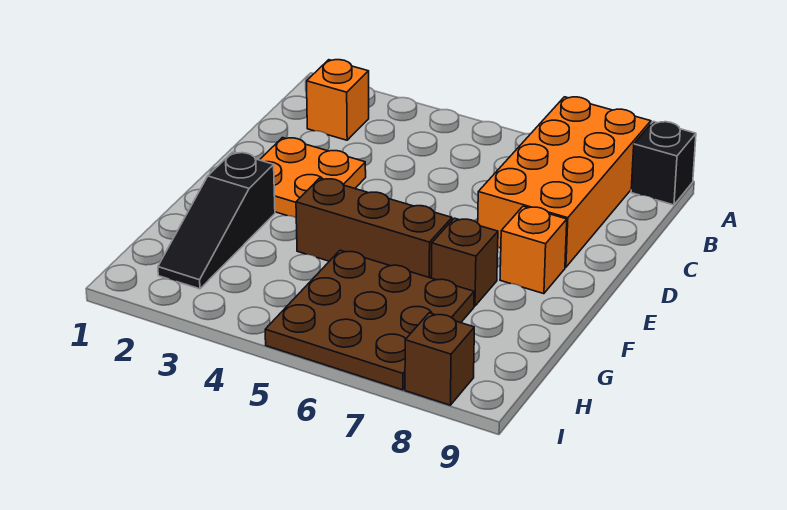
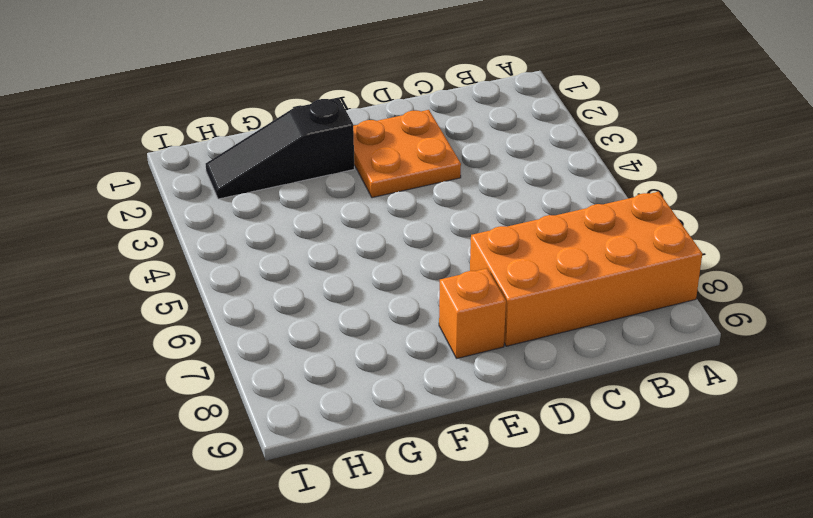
none -> black 1x1 brick [631,121,696,205]
none -> orange 1x1 brick [307,60,369,140]

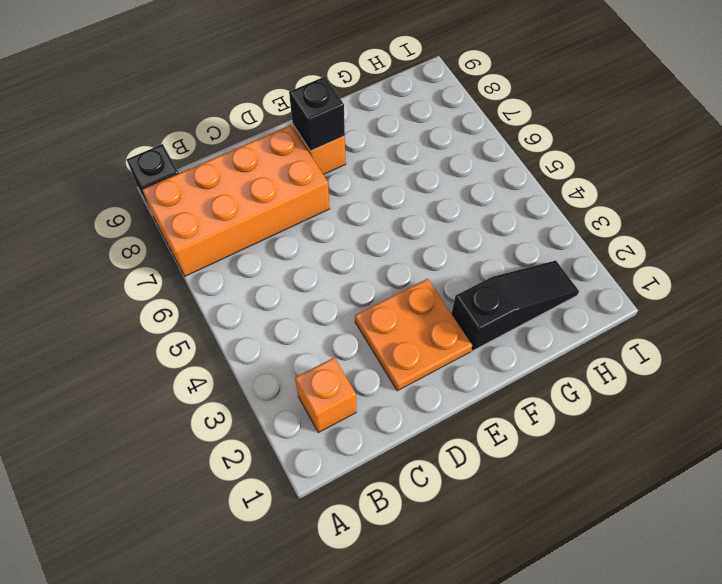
black 1x1 brick [289,77,345,151] -> none
none -> brown 1x3 brick [296,178,452,278]
none -> brown 1x1 brick [431,218,498,306]

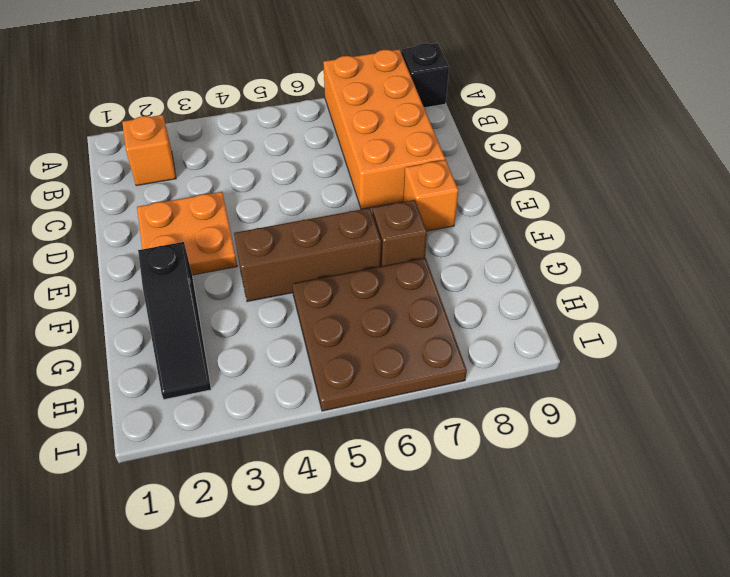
none -> brown 1x1 brick [405,313,474,405]

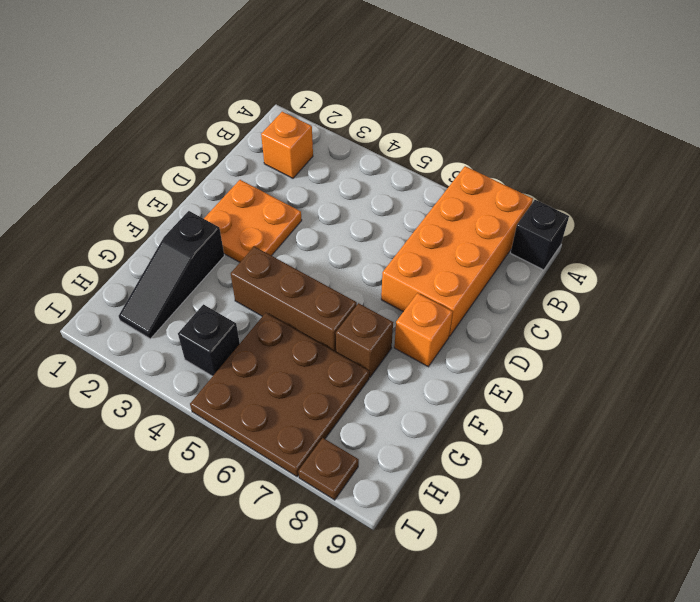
black 1x1 brick [178,304,240,376] -> none
brown 1x1 plate [298,438,359,500] -> brown 1x1 brick [405,313,474,405]

